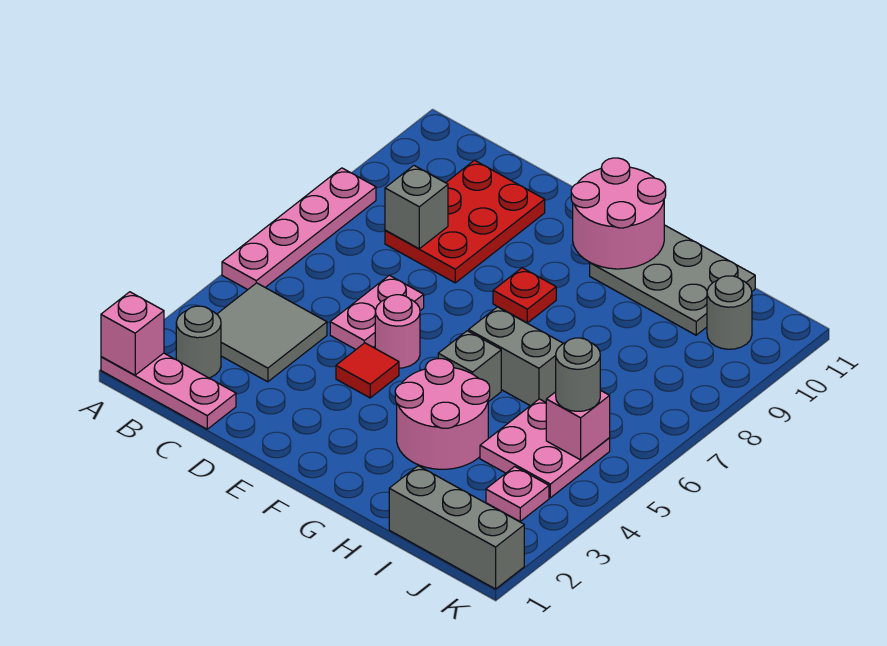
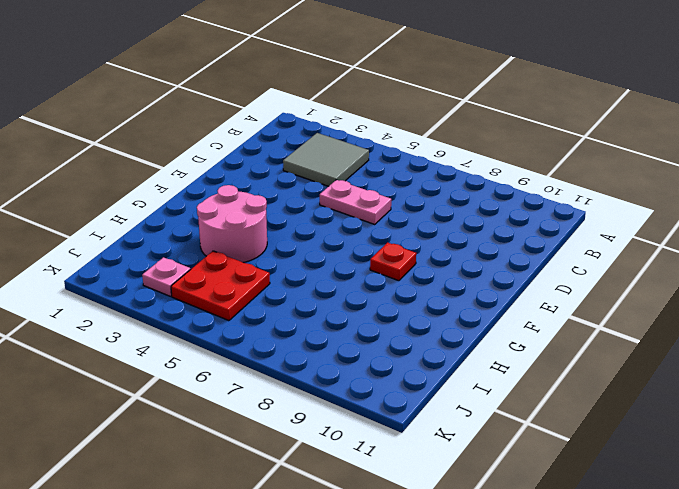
red 2x2 plate [171,251,270,321] -> pink 2x2 plate [480,399,610,498]
none -> pink 1x3 plate [101,353,236,429]
none -> pink 1x4 plate [222,168,376,290]
none -> grey 1x1 round brick [176,306,221,378]

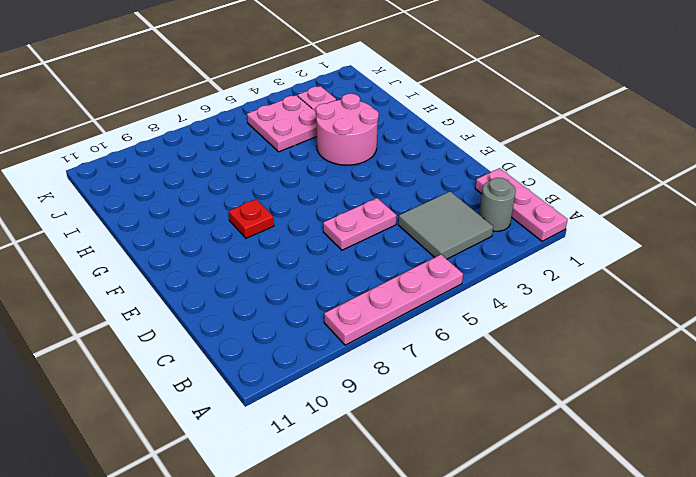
none -> red 2x3 plate [385,160,545,283]
none -> red 1x1 tile [336,343,399,398]
none -> pink 1x1 round brick [375,295,420,368]

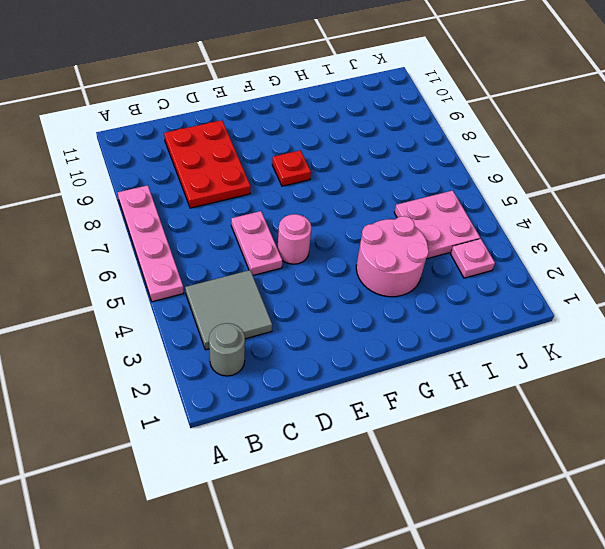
none -> pink 1x3 plate [101,353,236,429]
none -> red 1x1 tile [336,343,399,398]
none -> grey 1x1 brick [438,331,501,402]

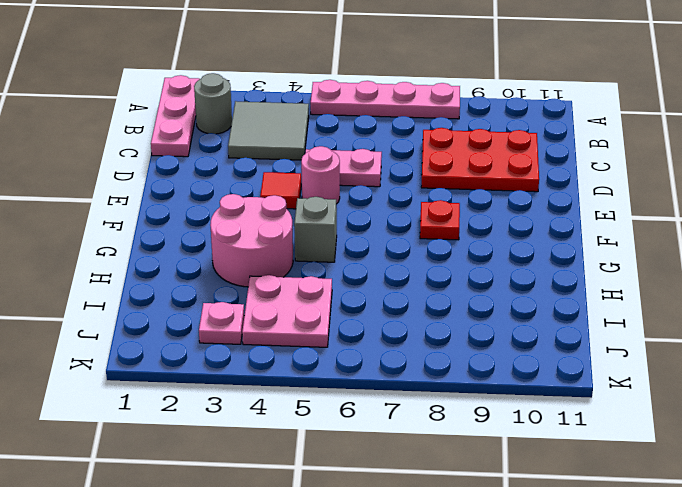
none -> grey 1x2 brick [469,307,564,406]
none -> grey 2x3 plate [590,225,755,335]
none -> grey 1x3 brick [389,466,524,589]

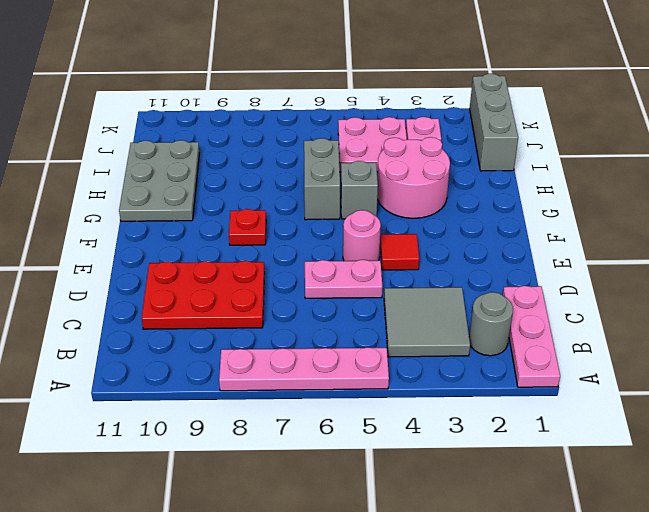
none -> grey 1x1 round brick [707,276,752,349]
none -> pink 1x1 brick [101,292,164,375]
none -> grey 1x1 brick [385,166,448,249]

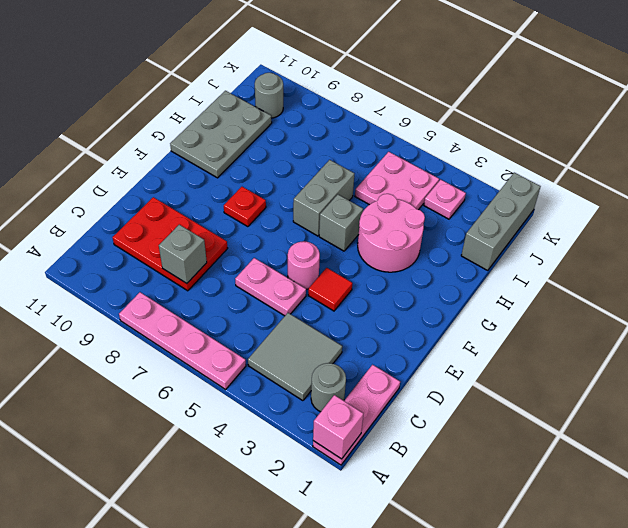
none -> pink 2x2 round brick [571,158,666,269]
none -> pink 1x1 brick [546,390,610,460]
none -> grey 1x1 round brick [556,338,600,411]

